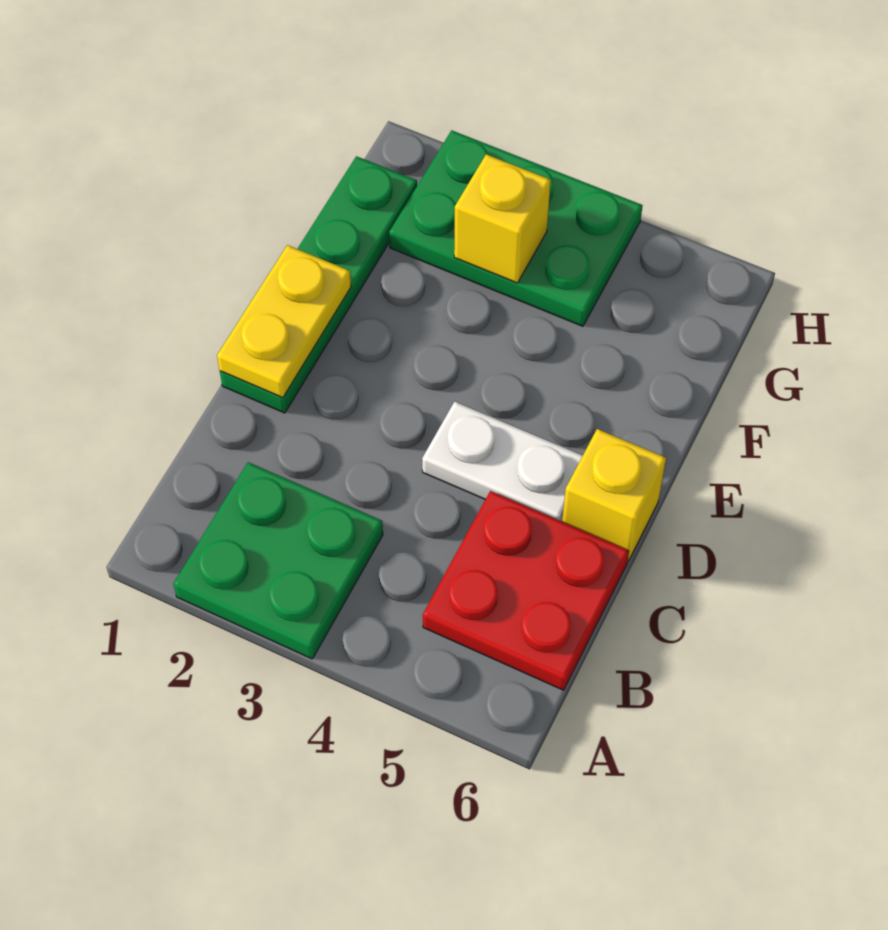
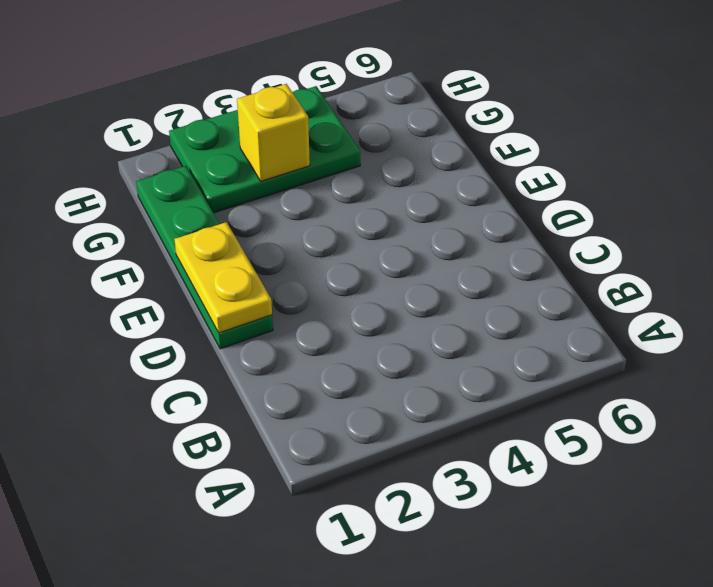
none -> green 2x2 plate [173,462,383,659]
none -> red 2x2 plate [423,491,629,690]

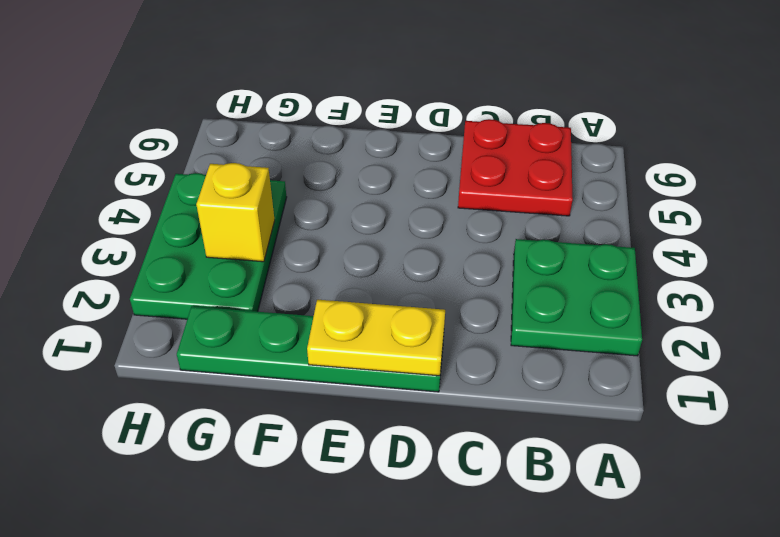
none -> white 1x2 plate [422,402,583,521]
none -> yellow 1x1 brick [562,429,666,561]

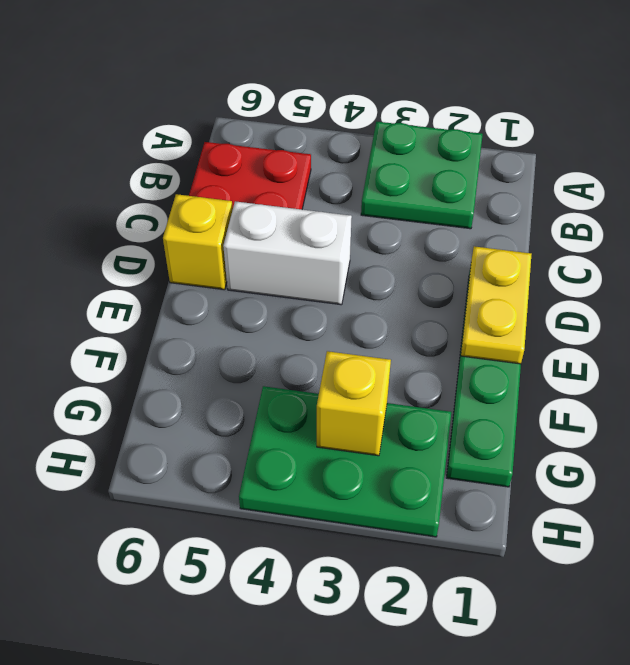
white 1x2 brick [223,201,352,305] -> white 1x2 plate [422,402,583,521]

